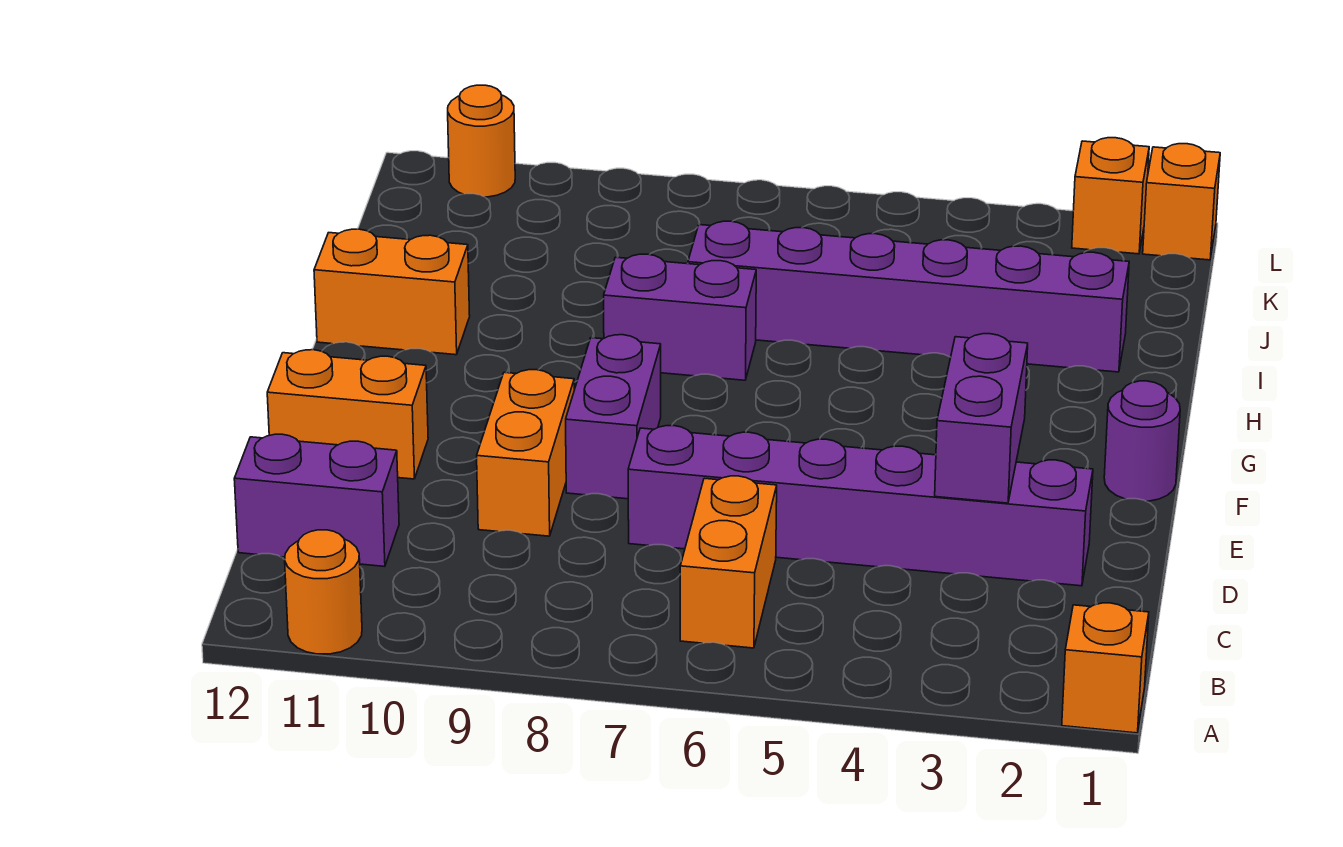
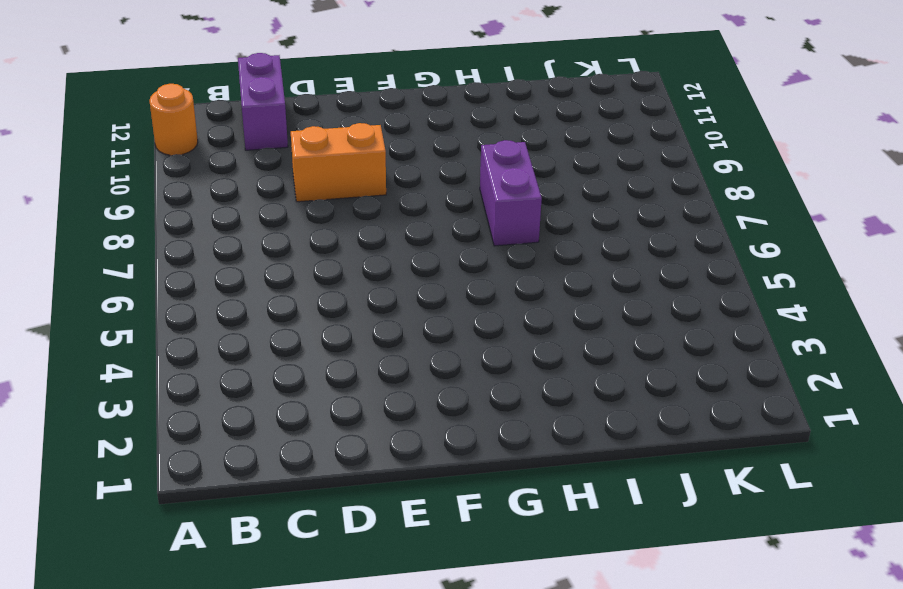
none -> orange 1x1 brick [1062,603,1149,733]
none -> orange 1x2 brick [680,476,777,648]
none -> purple 1x6 brick [628,426,1093,586]

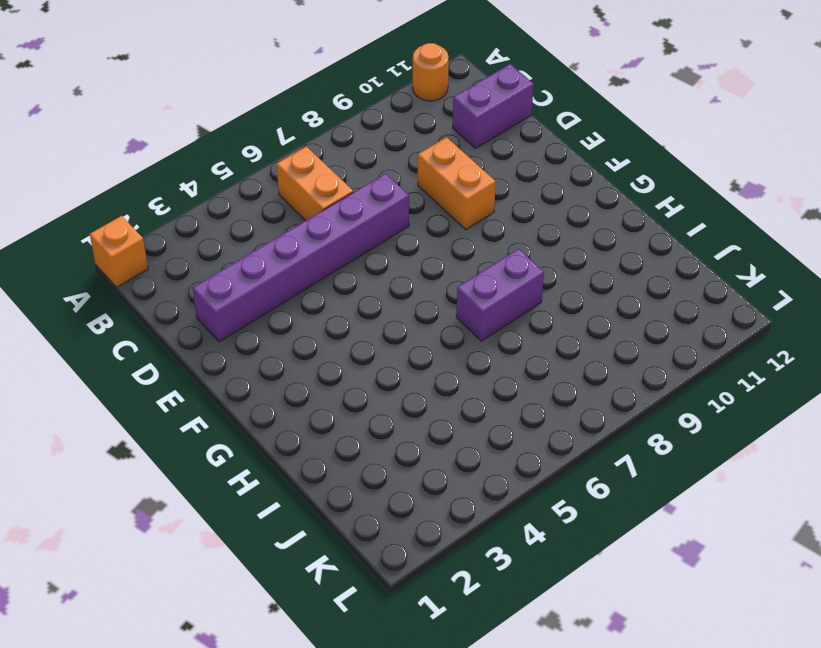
none -> purple 1x2 brick [566,335,661,499]
none -> orange 1x2 brick [267,350,428,479]
none -> purple 1x1 round brick [1104,381,1180,501]

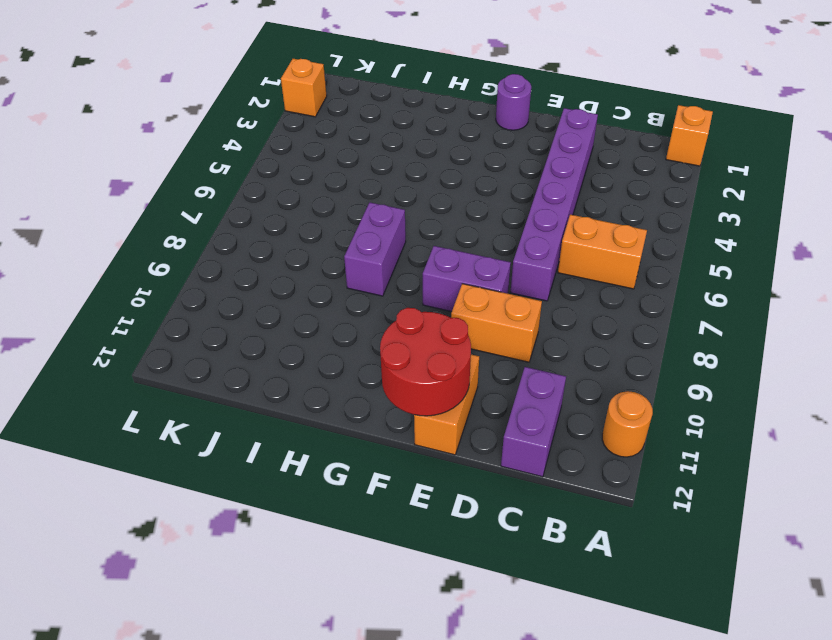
red 2x2 round brick [380,308,471,416] -> none
none -> orange 1x2 brick [314,229,470,355]
none -> purple 1x6 brick [688,221,1129,372]
none -> orange 1x1 brick [1143,144,1220,260]

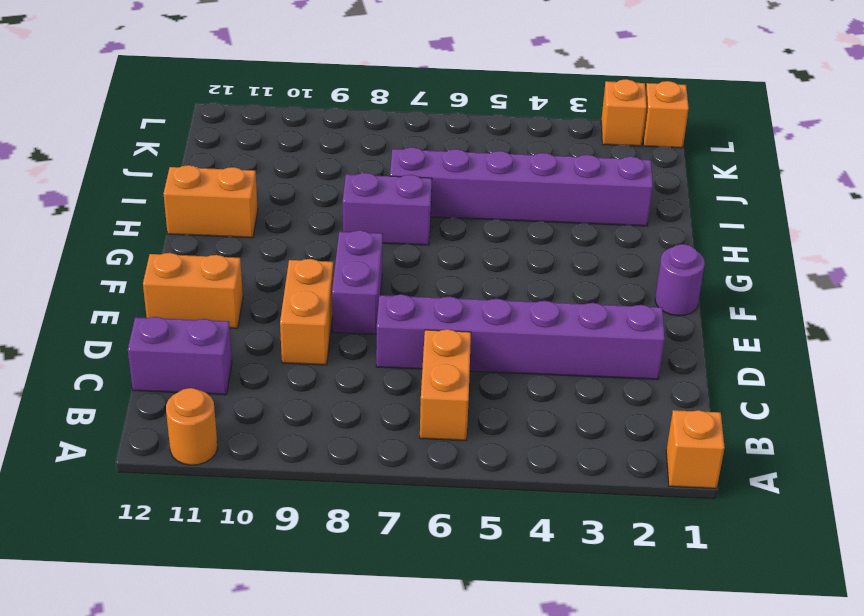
none -> orange 1x1 round brick [448,85,515,197]
none -> purple 1x2 brick [935,334,1028,503]

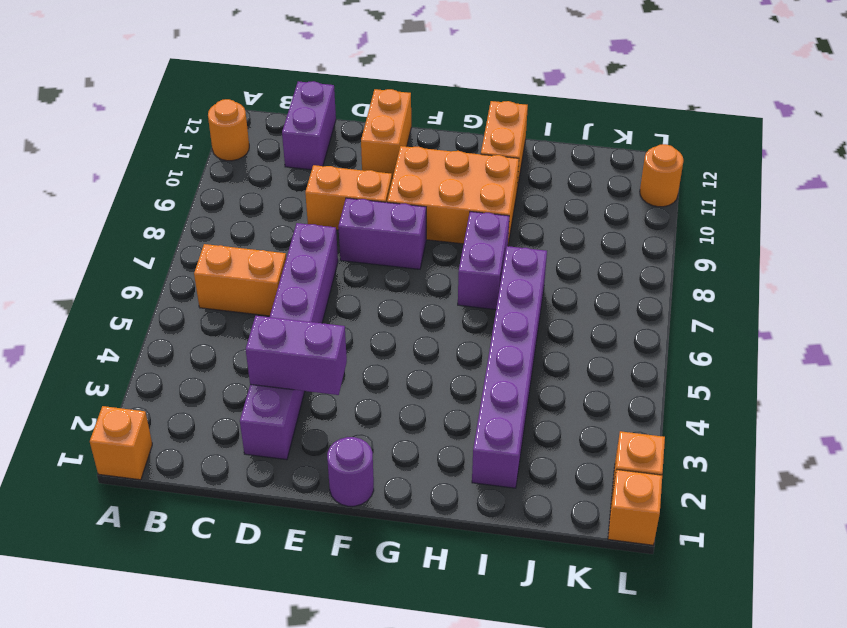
orange 2x3 brick [387,146,519,244] -> none

